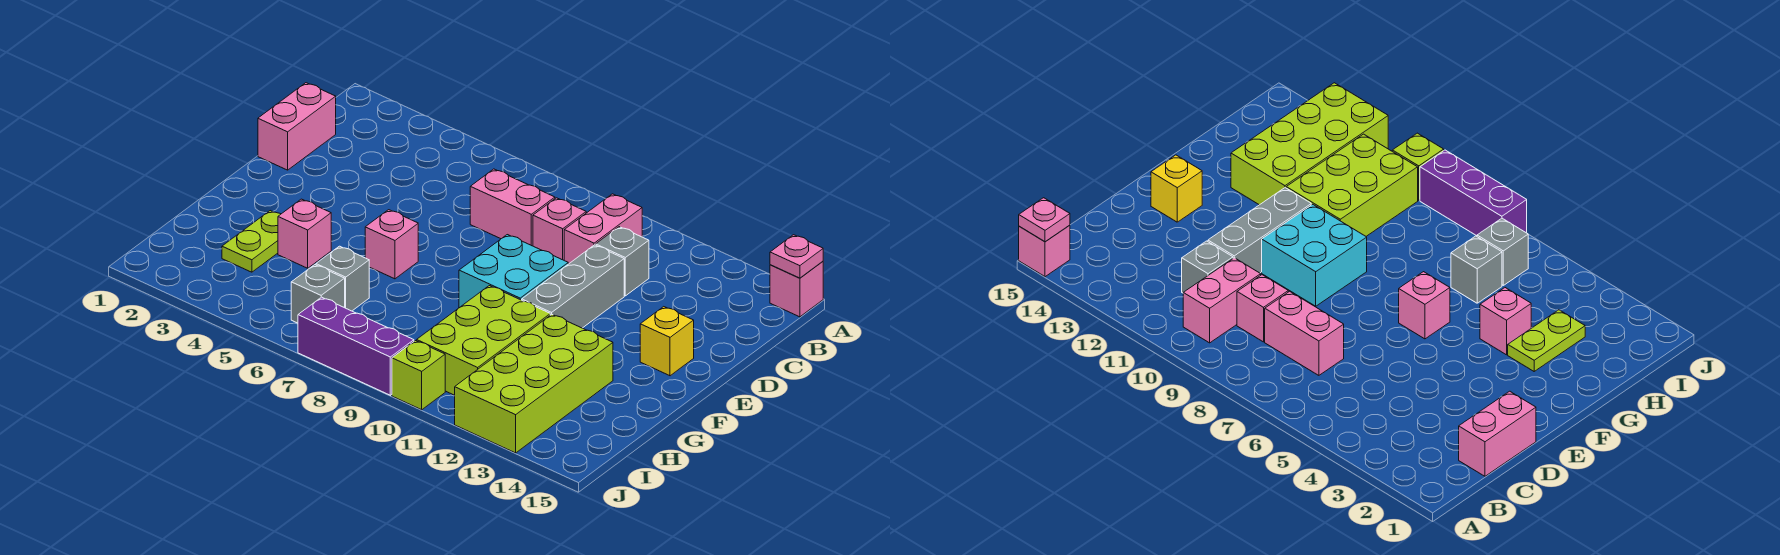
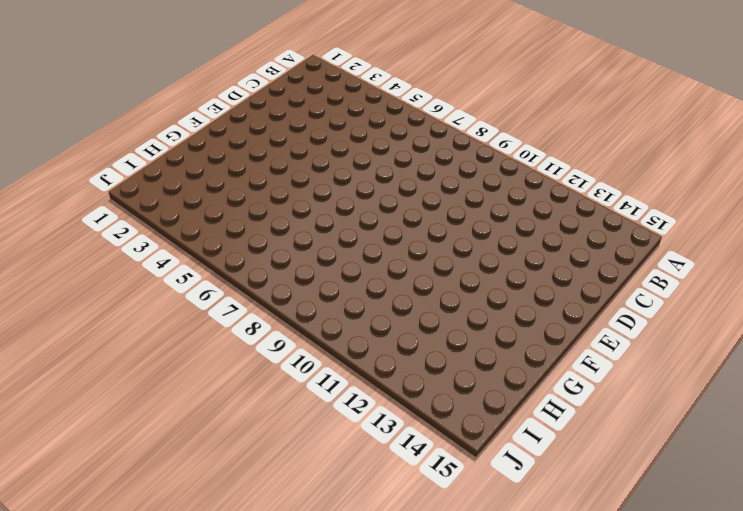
none -> pink 1x1 brick [770,261,823,317]
none -> pink 1x2 brick [564,194,642,264]
none -> pink 1x2 brick [258,83,336,170]

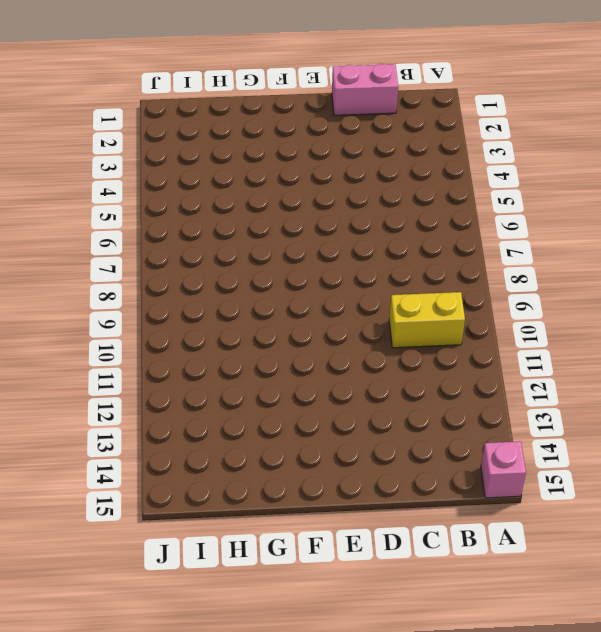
yellow 1x2 brick [389,292,465,348] -> pink 1x2 brick [564,194,642,264]
none -> pink 1x2 brick [470,169,555,246]
none -> pink 1x1 brick [533,198,586,260]
none -> grey 1x1 brick [596,227,649,296]

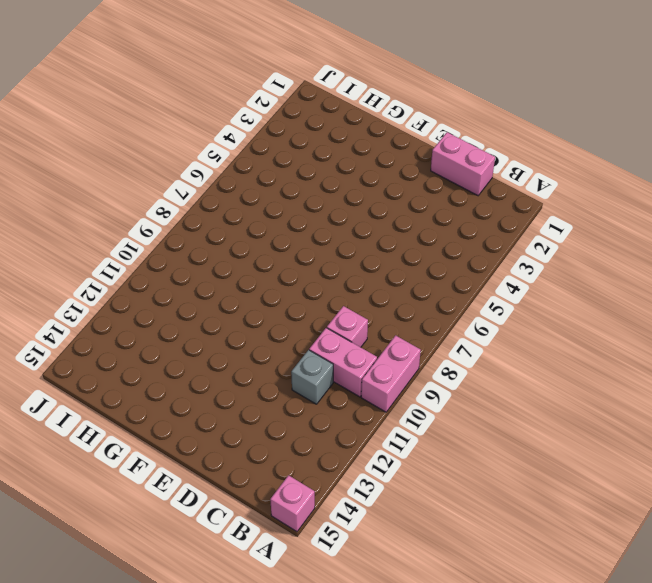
pink 1x2 brick [361,335,421,412] -> pink 1x2 brick moved to [470,169,555,246]
none -> grey 1x3 brick [522,245,624,328]
none -> cyan 2x2 brick [459,235,568,308]
none -> yellow 1x1 brick [640,307,694,376]

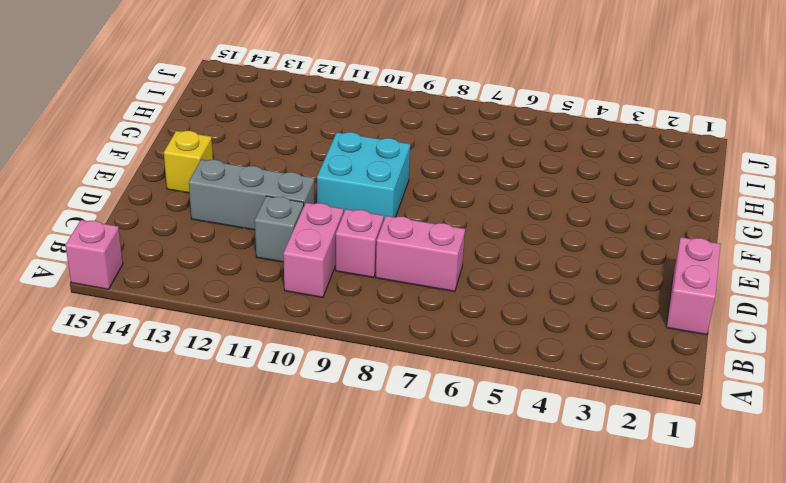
grey 1x3 brick [189,160,315,230] -> grey 1x3 brick turned to [522,245,624,328]
none -> pink 1x1 brick [365,210,418,279]
none -> lime 1x2 plate [222,211,281,272]
none -> pink 1x1 brick [278,199,331,268]

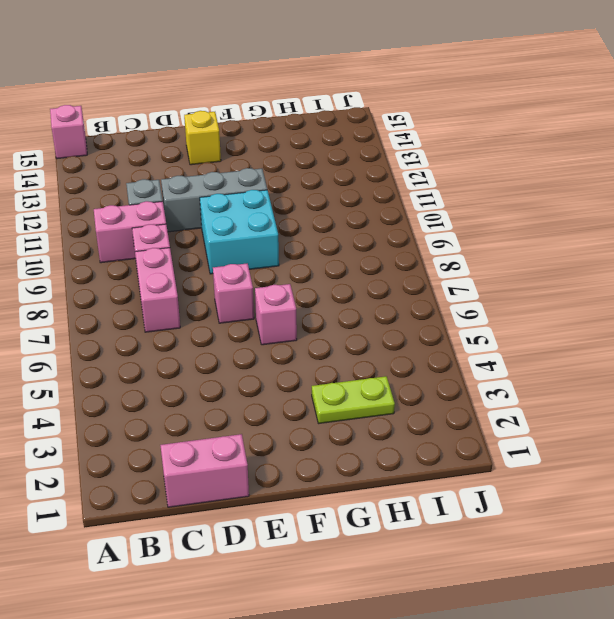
pink 1x1 brick [213,263,254,323] -> pink 1x1 brick moved to [278,199,331,268]
none -> lime 2x3 brick [417,286,550,395]
none -> lime 2x4 brick [455,315,613,453]
none -> grey 1x1 brick [316,246,369,311]

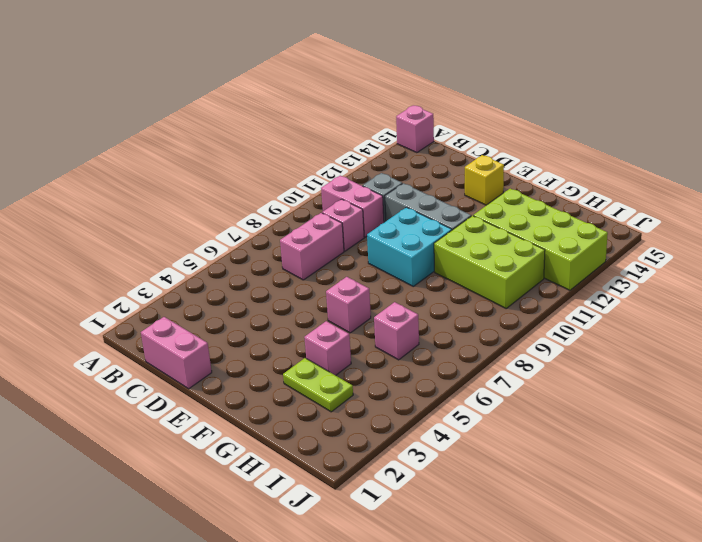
pink 1x1 brick [374,302,419,360] -> grey 1x1 brick [316,246,369,311]
none -> grey 1x1 brick [291,265,345,323]
none -> purple 1x3 brick [298,297,414,395]
none -> lime 1x1 brick [392,341,445,410]

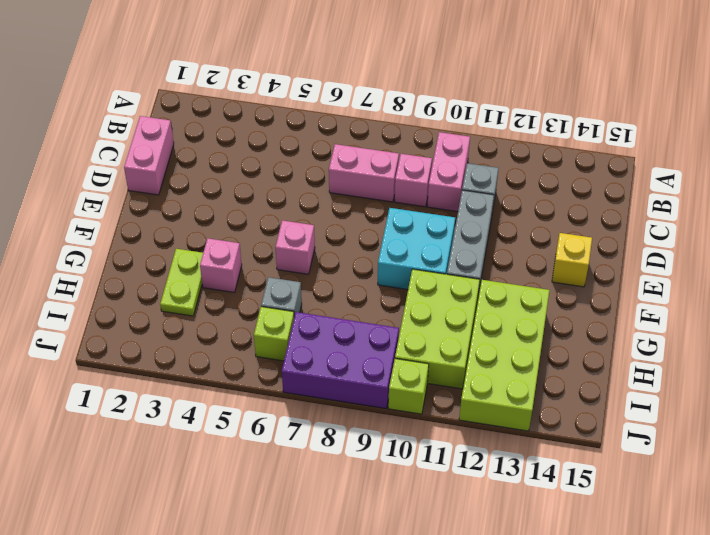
lime 1x1 brick [254,307,294,361] -> grey 1x1 brick [291,265,345,323]
purple 2x3 brick [282,312,399,408] -> purple 1x3 brick [298,297,414,395]
none -> pink 1x1 brick [770,261,823,317]
none -> pink 1x1 plate [770,235,823,278]

